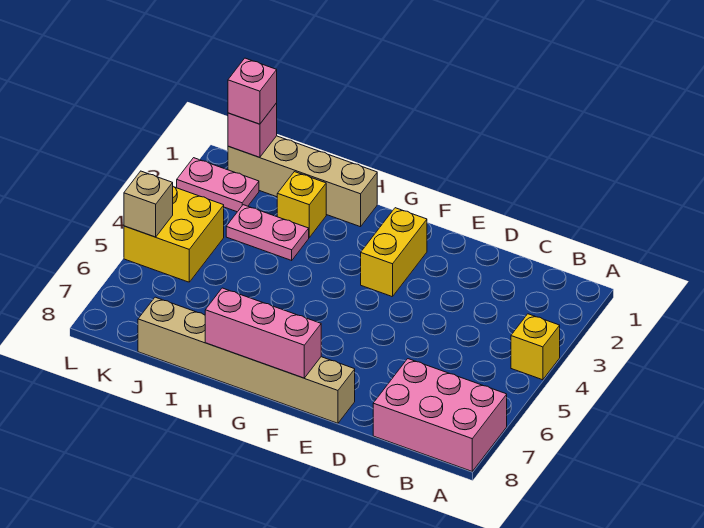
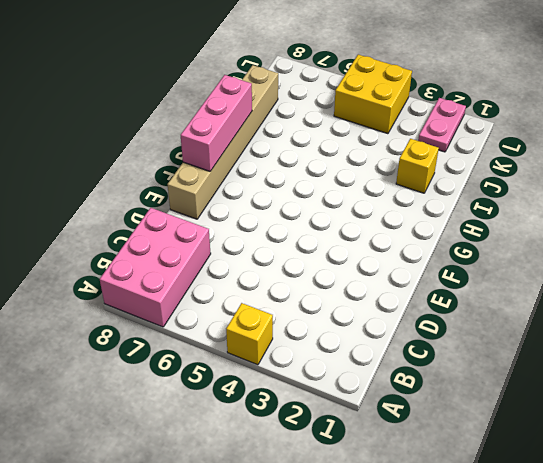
none -> yellow 1x2 brick [361,208,427,297]
none -> tan 1x4 brick [228,136,377,227]
none -> pink 1x2 plate [226,205,309,260]

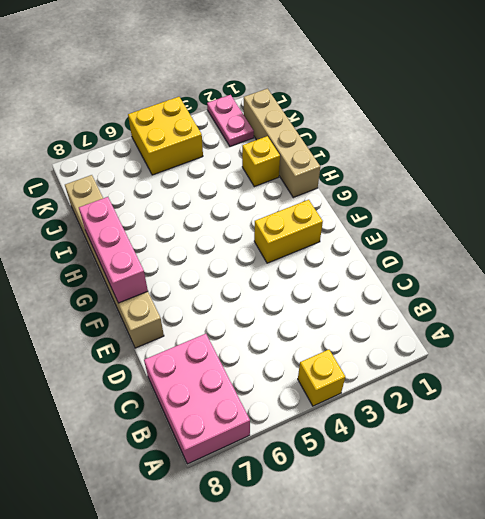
none -> pink 1x2 plate [226,205,309,260]
none -> pink 1x1 brick [228,103,277,157]
none -> tan 1x1 brick [124,171,173,237]

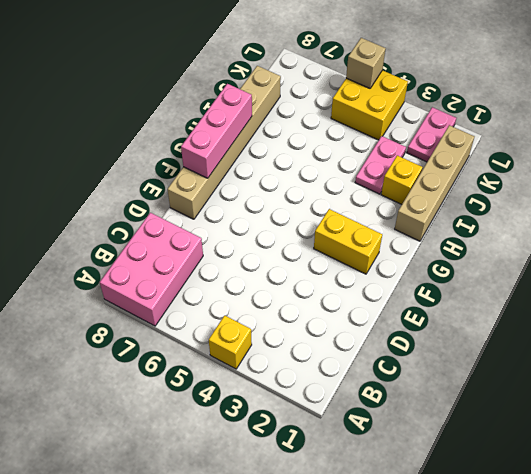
none -> pink 1x1 brick [228,103,277,157]
none -> pink 1x1 brick [228,58,277,124]

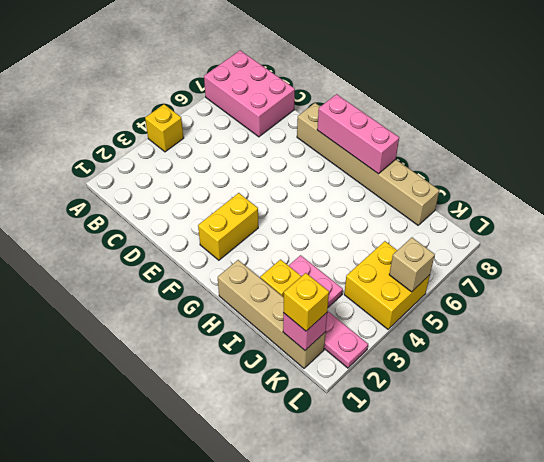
yellow 1x1 brick [283,273,329,331] -> pink 1x1 brick [228,58,277,124]

